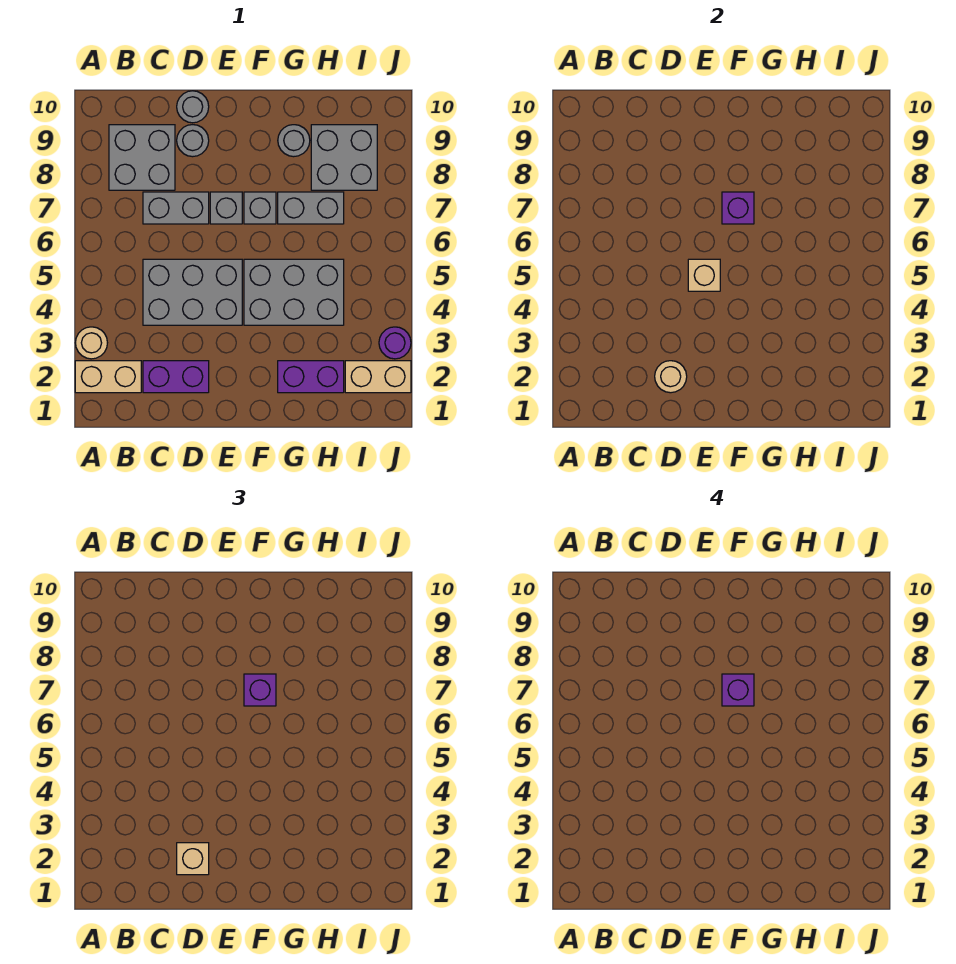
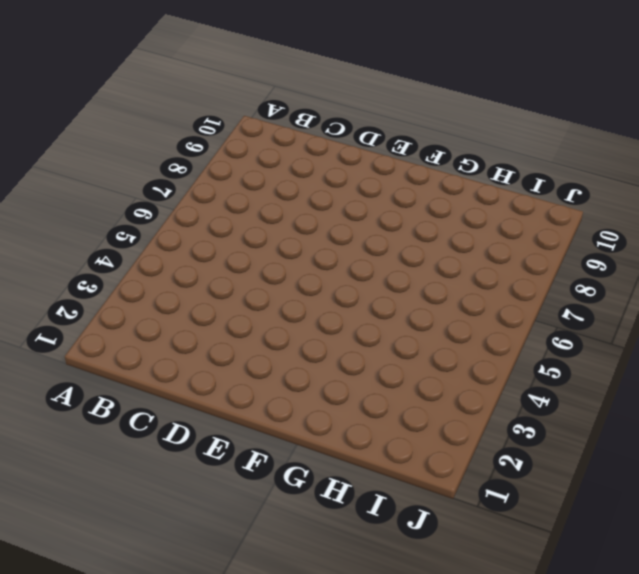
none -> tan 1x2 brick [75,361,141,393]
none -> tan 1x1 round brick [75,327,107,359]
none -> grey 2x2 brick [109,125,175,190]

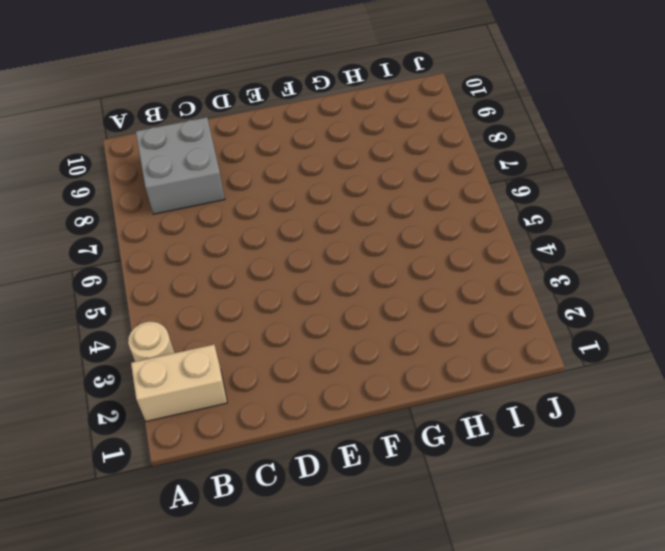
none -> purple 1x2 brick [143,361,209,393]
none -> grey 2x3 brick [143,259,242,325]
none -> grey 1x2 brick [143,192,209,224]

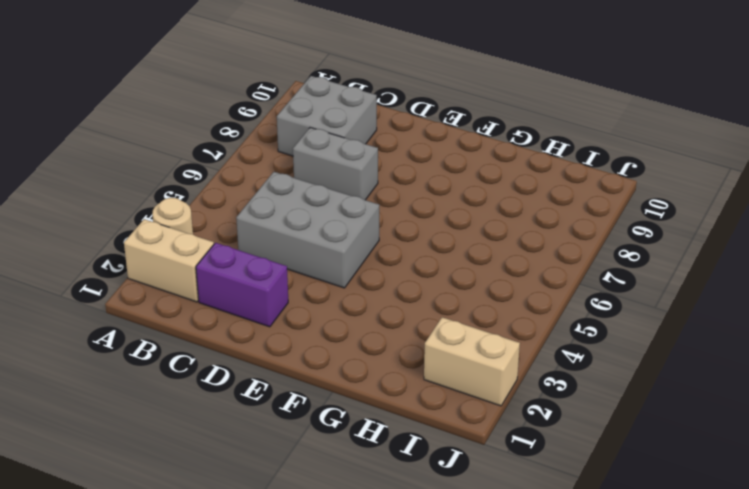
none -> grey 1x1 round brick [177,125,209,157]
none -> grey 1x1 round brick [177,91,209,123]
none -> grey 1x1 brick [210,192,242,224]

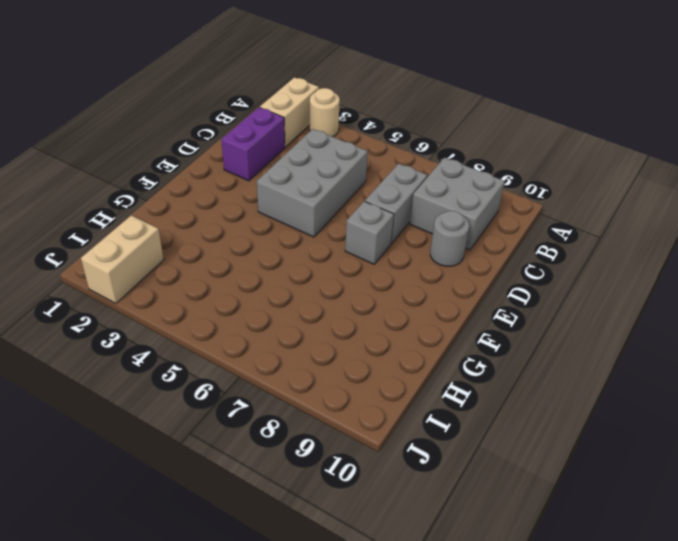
none -> grey 1x1 round brick [177,91,209,123]
none -> grey 2x3 brick [244,259,344,325]
none -> grey 1x1 brick [244,192,276,224]

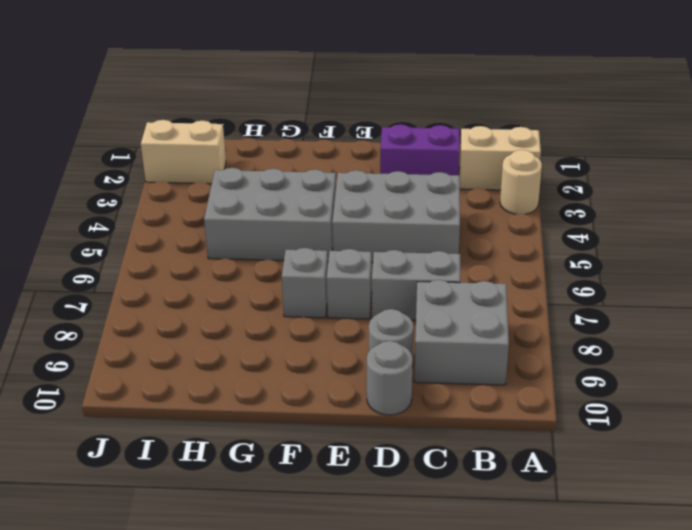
none -> purple 1x2 brick [278,361,344,393]
none -> grey 1x2 brick [278,192,344,224]
none -> grey 1x1 round brick [278,125,310,157]

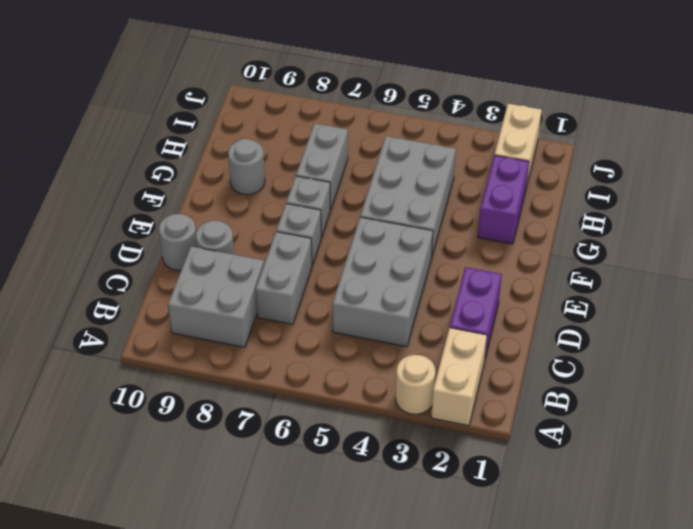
none -> grey 2x2 brick [311,125,377,190]
none -> purple 1x1 round brick [379,327,411,359]
none -> tan 1x1 round brick [655,361,687,393]

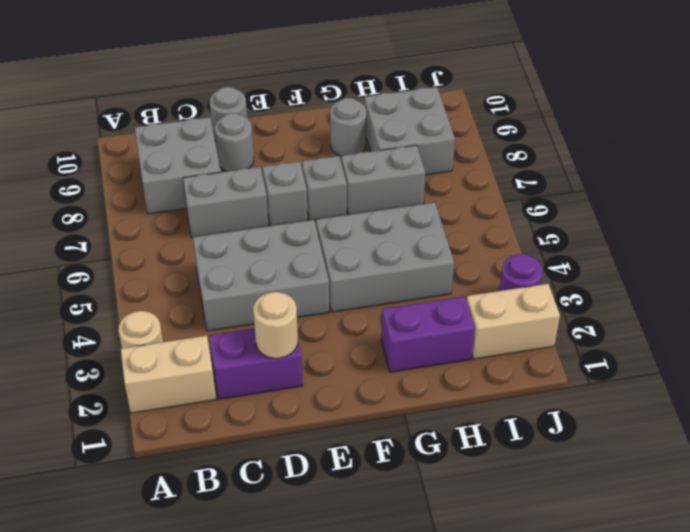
none -> tan 1x1 brick [688,259,720,291]
none -> purple 1x1 brick [722,192,754,224]
none -> tan 1x1 brick [177,843,209,875]

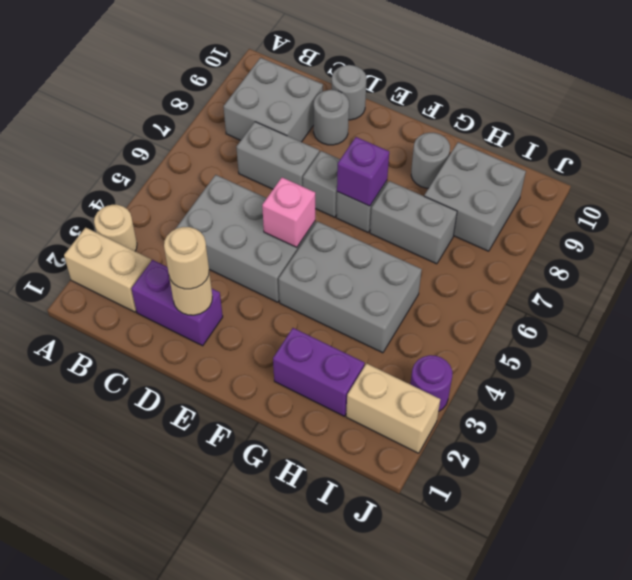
tan 1x1 round brick [164,227,209,289] -> tan 1x1 brick [177,843,209,875]
pink 1x1 brick [262,178,315,247] -> tan 1x1 brick [688,259,720,291]
none -> purple 1x1 brick [244,674,276,706]
none -> purple 1x1 brick [722,674,754,706]

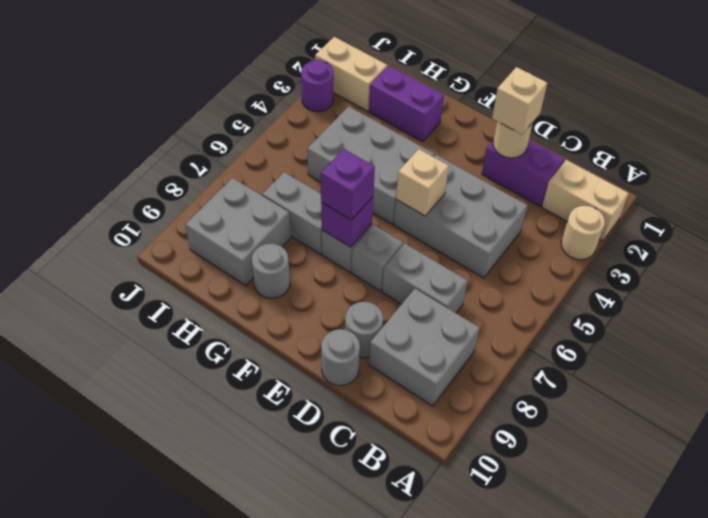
none -> purple 1x1 brick [722,674,754,706]

